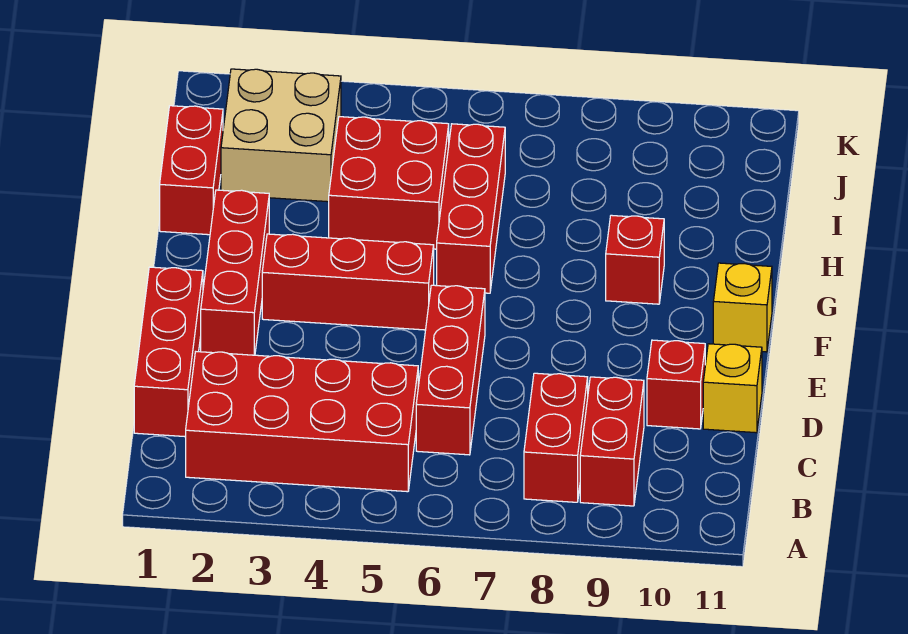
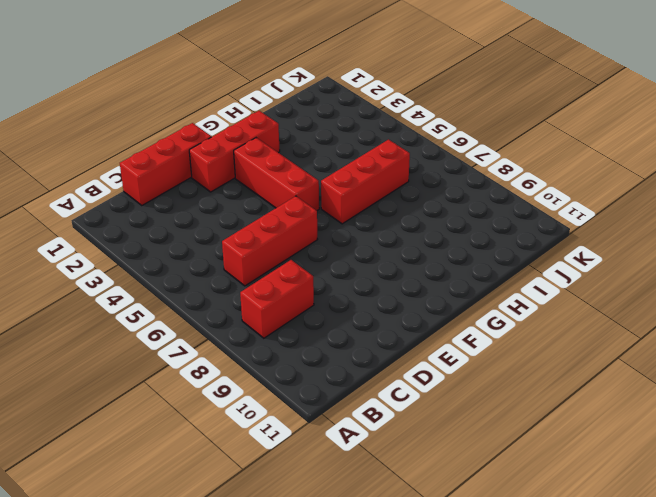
none -> red 2x4 brick [186,352,418,492]
none -> red 1x2 brick [580,377,644,506]
none -> red 1x1 brick [647,340,705,429]

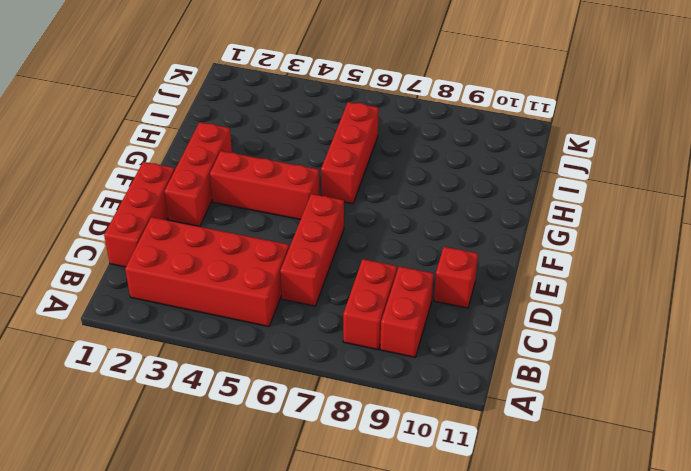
none -> yellow 1x1 brick [703,344,762,433]
none -> yellow 1x1 brick [713,263,772,352]
none -> red 1x1 brick [606,215,664,304]

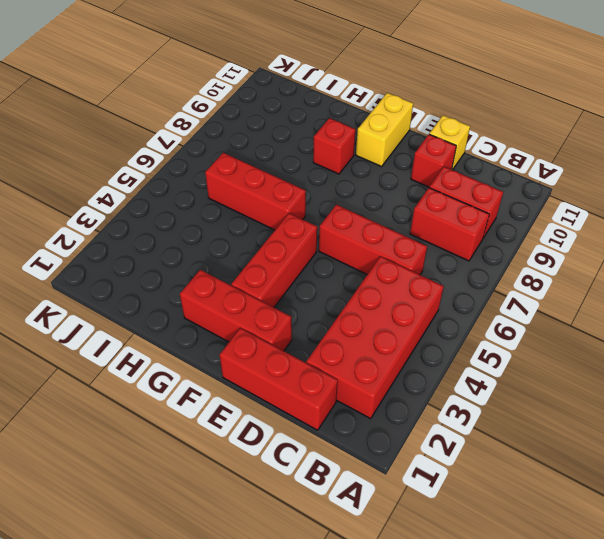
yellow 1x2 brick [356,93,413,167] -> yellow 1x1 brick [713,263,772,352]
none -> red 1x2 brick [160,106,223,235]
none -> red 2x2 brick [329,117,449,249]
none -> tan 2x2 brick [221,69,341,202]

